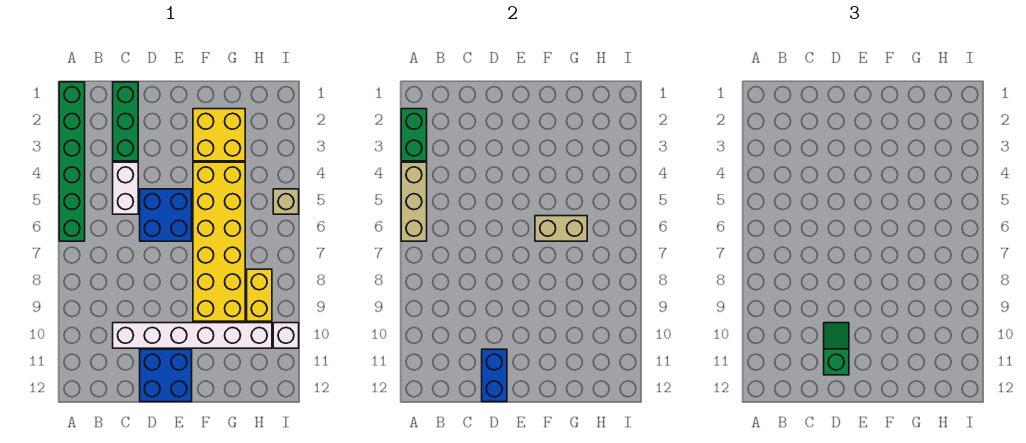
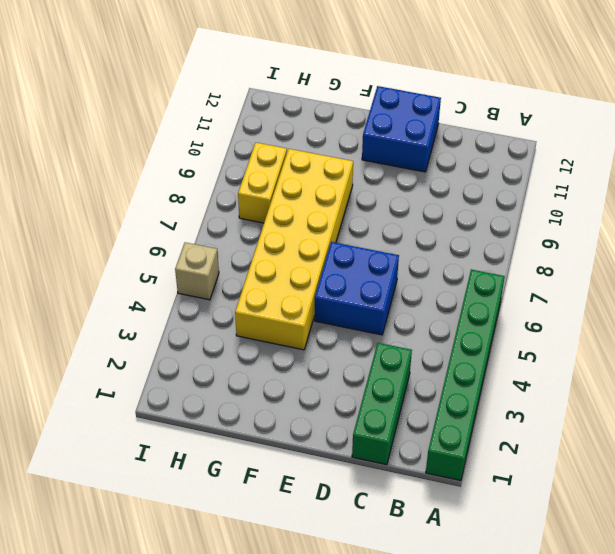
none -> white 1x2 brick [113,162,138,214]
none -> white 1x6 brick [113,323,272,348]
none -> yellow 2x2 brick [193,109,245,161]

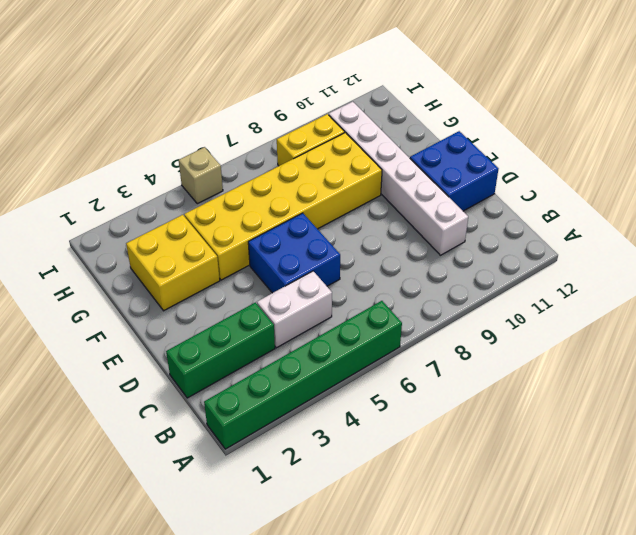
none -> white 1x1 brick [273,323,299,348]
none -> green 1x2 brick [401,109,427,161]
none -> tan 1x3 brick [401,162,427,241]

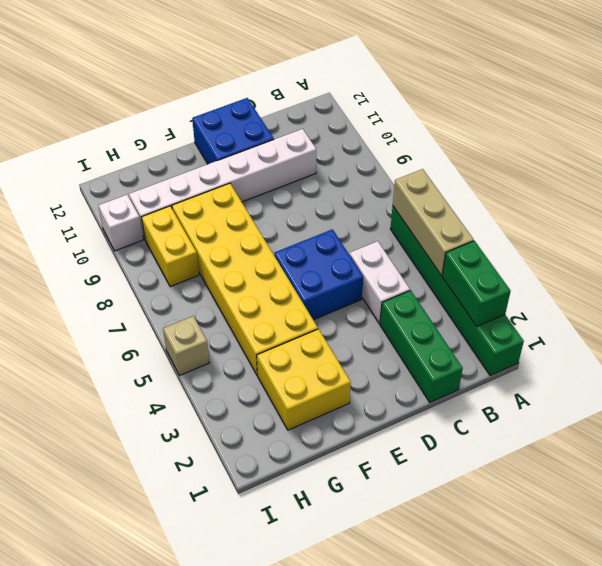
none -> blue 1x2 brick [482,349,507,402]
none -> tan 1x2 brick [535,216,587,241]
none -> green 1x2 slope [824,323,849,375]

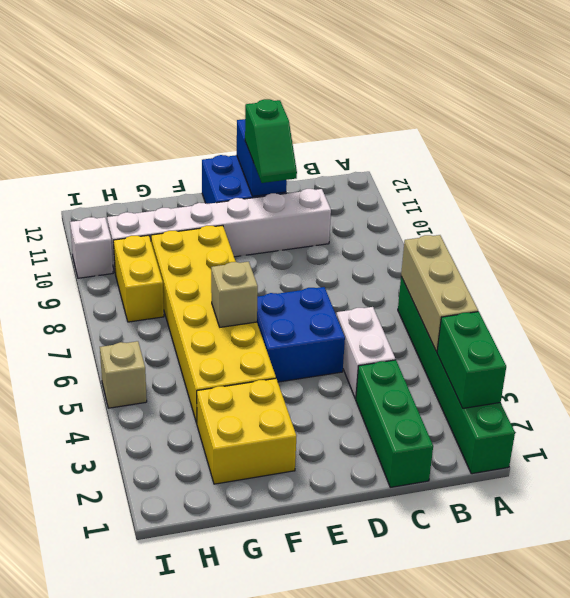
tan 1x1 brick [211,262,258,327] -> tan 1x2 brick [535,216,587,241]

